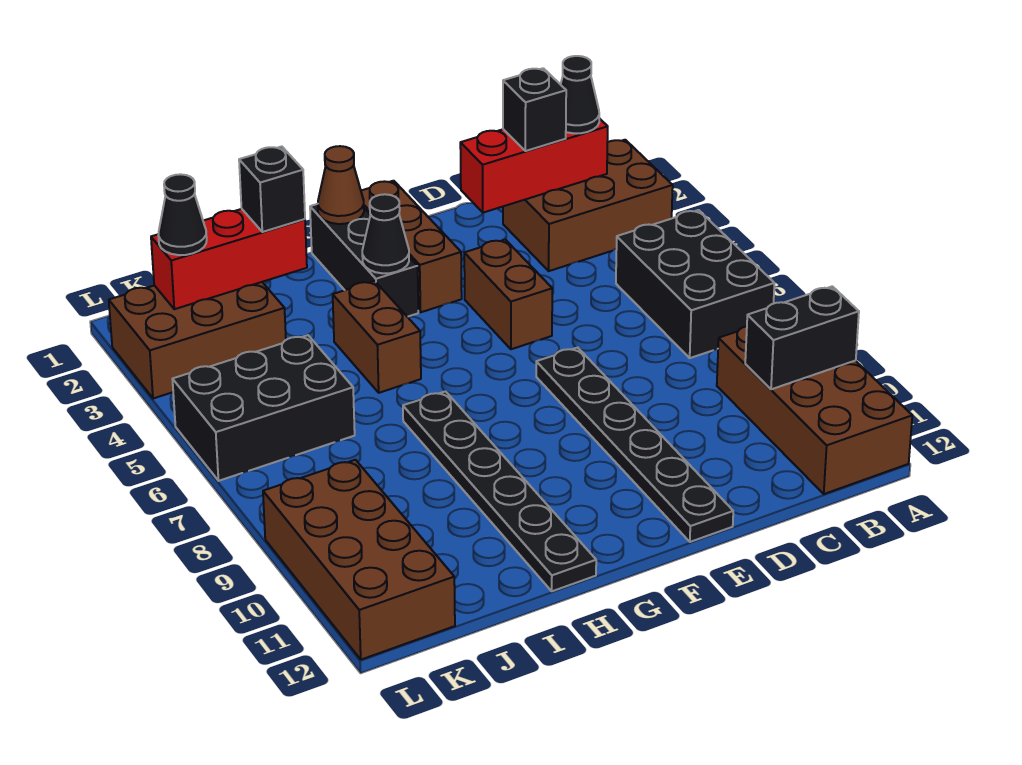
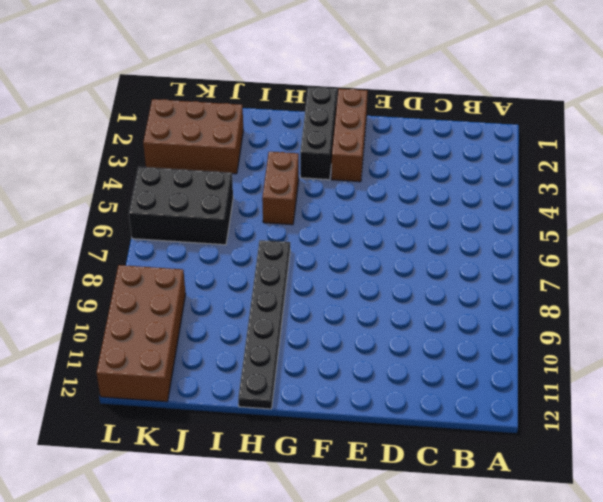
none -> brown 2x3 brick [503,140,673,271]
none -> black 2x3 brick [616,210,774,358]
none -> brown 2x4 brick [717,326,912,494]

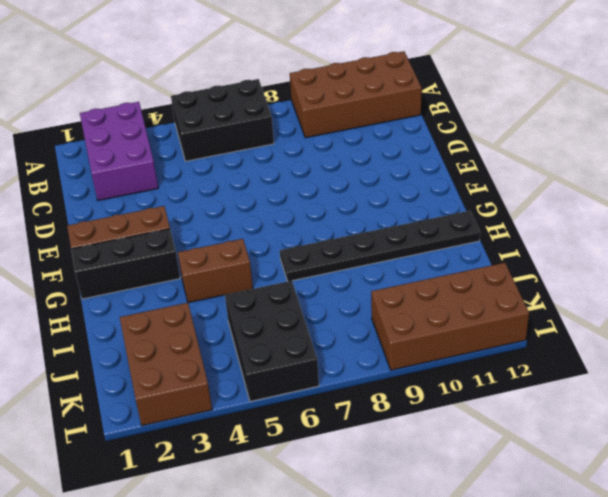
purple 2x3 brick [80,102,158,200] -> brown 2x3 brick [503,140,673,271]
none -> brown 1x2 brick [464,240,552,349]
none -> black 1x6 plate [536,348,733,542]
none -> black 1x2 brick [745,286,859,389]

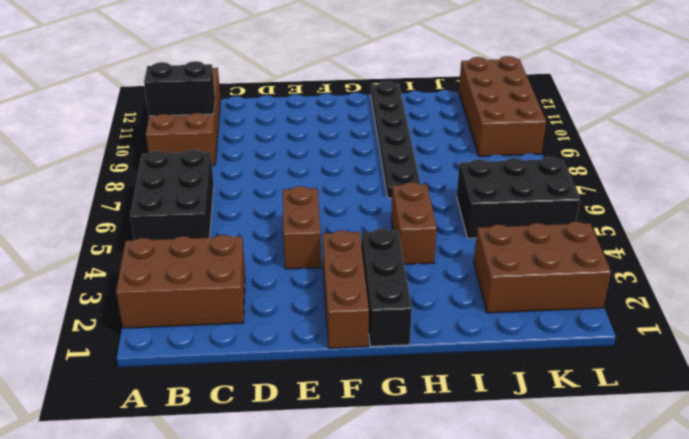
none -> black 1x6 plate [536,348,733,542]
none -> red 1x3 brick [460,118,608,213]
none -> brown 1x1 cone [318,146,364,224]

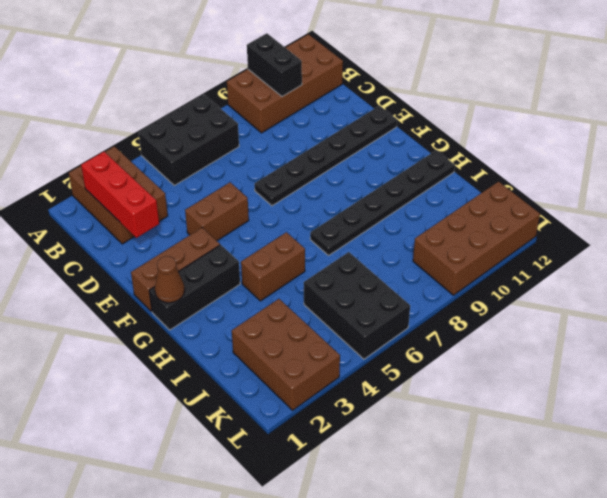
none -> black 1x1 cone [362,194,409,273]
none -> red 1x3 brick [151,209,307,309]
none -> black 1x1 cone [561,56,599,133]

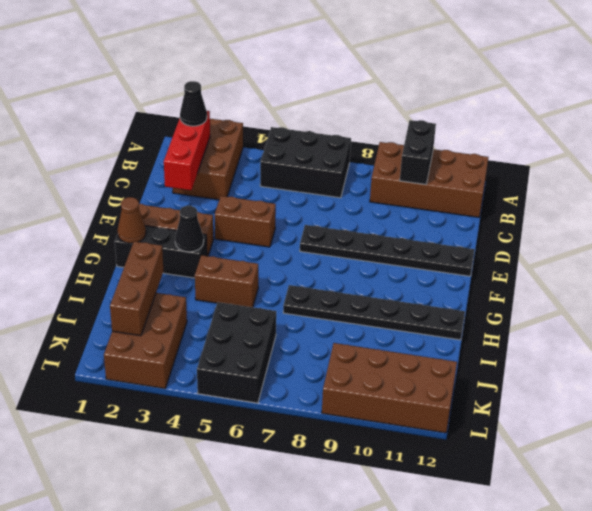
brown 1x3 brick [110,241,163,336] -> red 1x3 brick [151,209,307,309]
none -> black 1x1 brick [503,68,566,151]
none -> black 1x1 brick [239,147,305,232]
none -> black 1x1 cone [158,174,207,255]

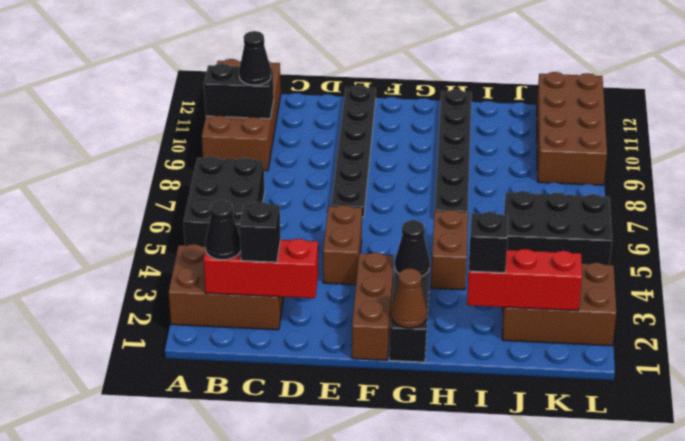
black 1x1 cone [239,31,271,85] -> black 1x1 cone moved to [158,174,207,255]

